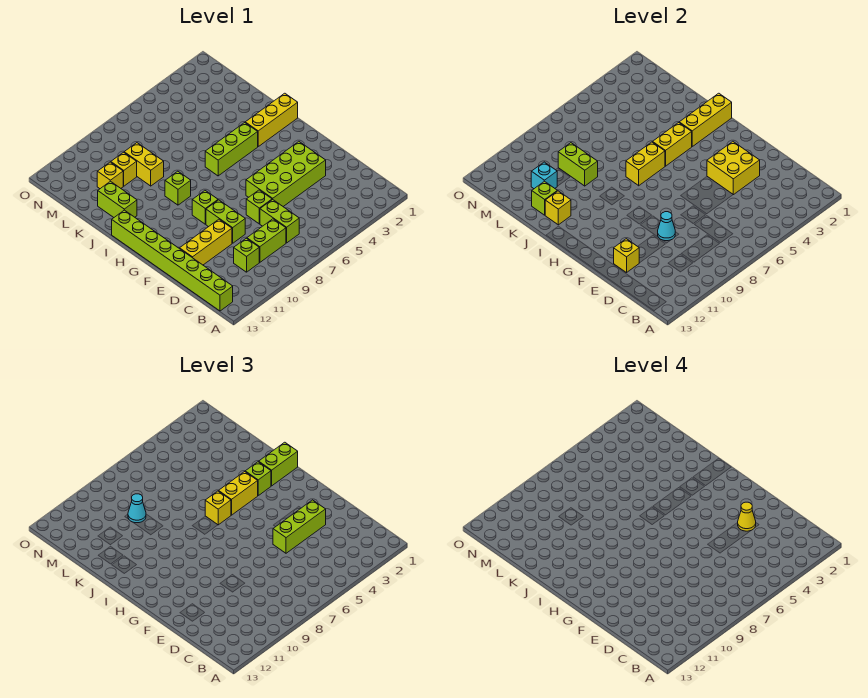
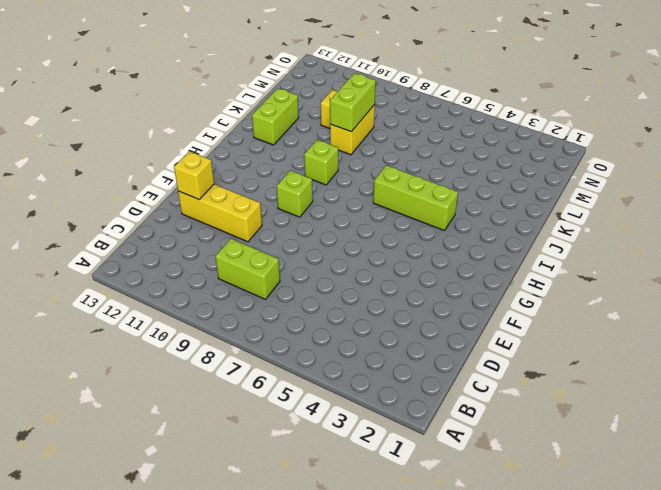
none -> lime 1x8 brick [112,210,233,311]
none -> lime 1x2 brick [260,200,299,243]
none -> lime 1x1 brick [234,238,259,272]
none -> lime 2x4 brick [246,142,326,206]

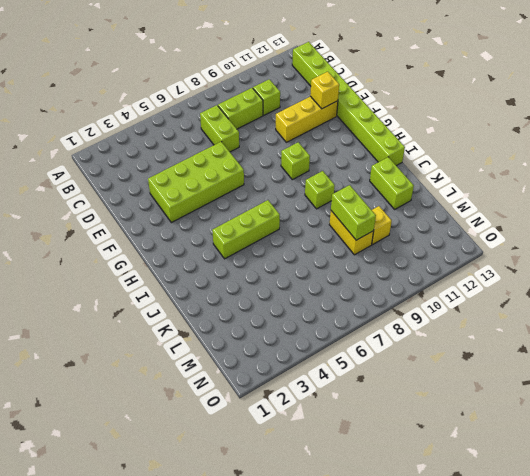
none -> lime 1x1 brick [246,190,272,224]
none -> lime 1x2 brick [206,200,245,243]
none -> yellow 1x3 brick [245,93,298,146]
none -> yellow 1x1 brick [97,162,123,189]

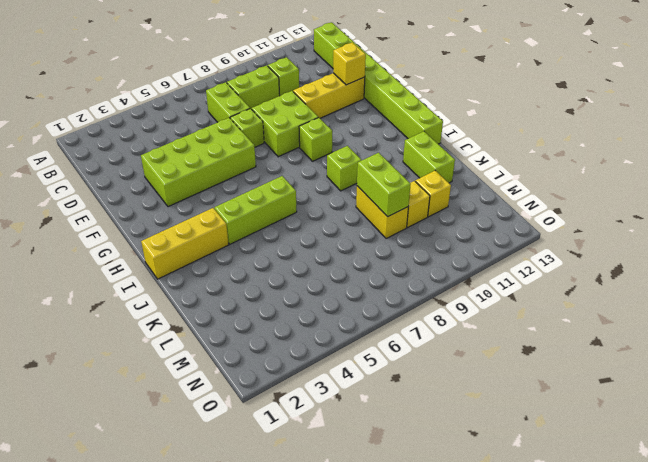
lime 2x2 brick [252,91,318,157] -> lime 1x2 brick [206,200,245,243]
none -> yellow 2x2 brick [707,142,760,195]
none -> cyan 1x1 cone [658,212,675,241]
none -> yellow 1x3 brick [679,93,732,146]
none -> yellow 1x2 brick [653,123,692,166]

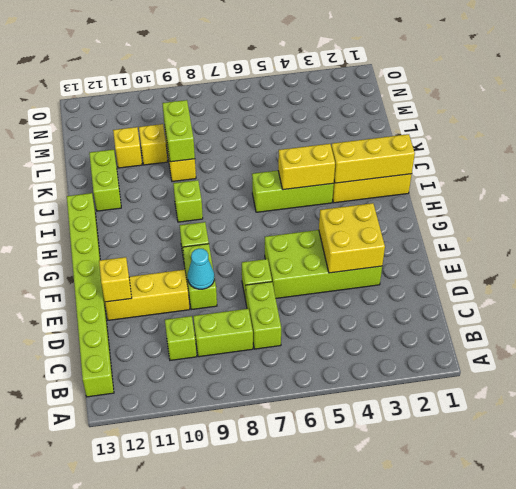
none -> yellow 1x2 brick [626,142,665,186]
none -> yellow 1x1 brick [545,191,571,225]
none -> lime 1x1 brick [532,181,557,215]
none -> cyan 1x1 brick [531,162,557,189]

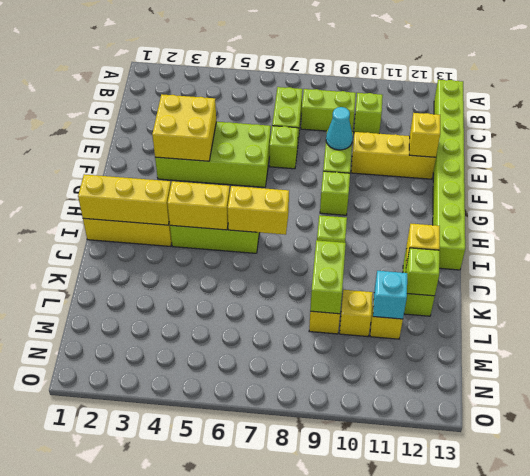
none -> lime 1x3 brick [273,500,326,553]
none -> lime 1x2 brick [259,442,298,486]
none -> lime 1x1 brick [245,462,271,495]
none -> yellow 1x2 brick [219,472,258,515]

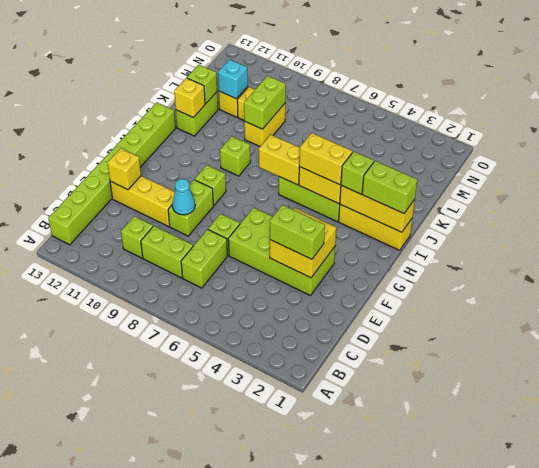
lime 1x2 brick [270,205,325,259] -> lime 1x3 brick [273,500,326,553]
none -> yellow 1x1 brick [205,491,231,525]
none -> cyan 1x1 cone [128,494,146,523]
none -> yellow 1x1 cone [738,502,756,531]

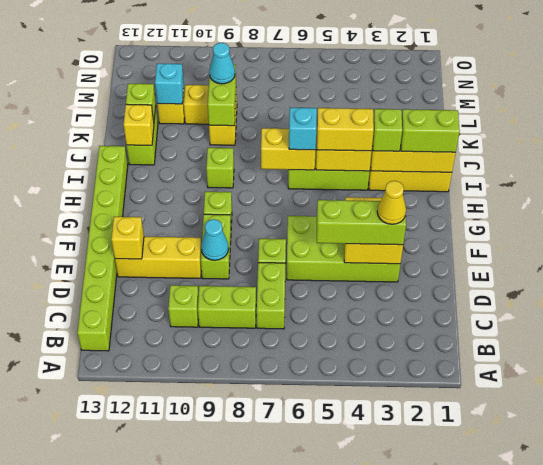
cyan 1x1 brick [289,108,317,150] -> yellow 1x1 brick [205,491,231,525]

